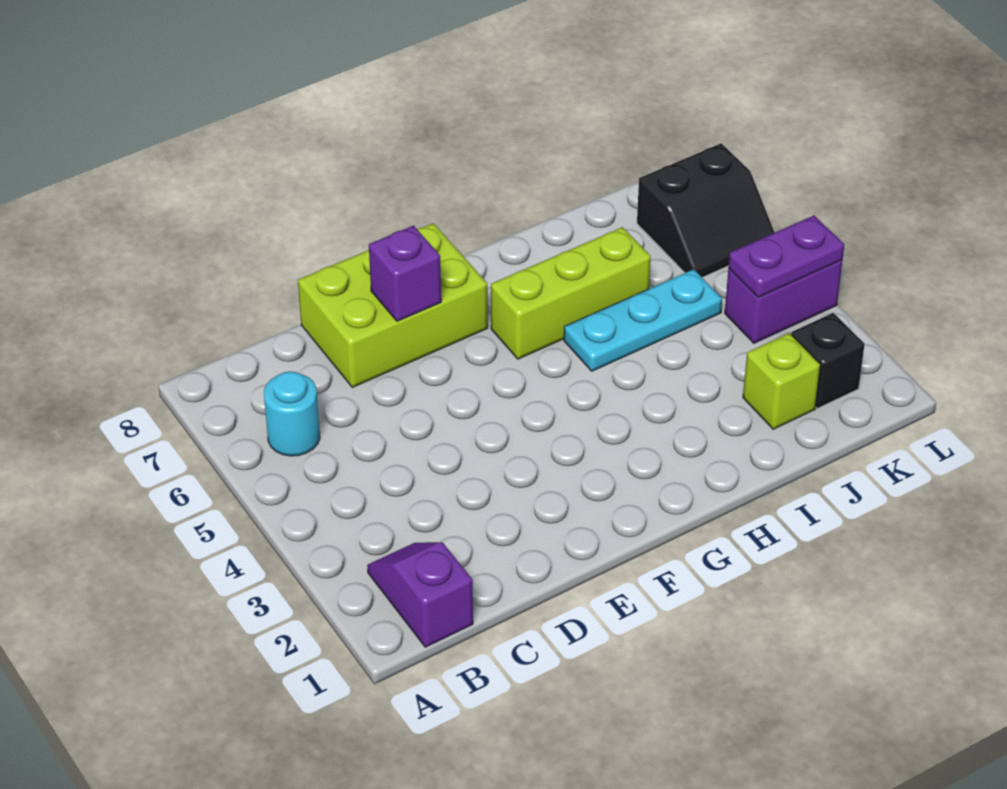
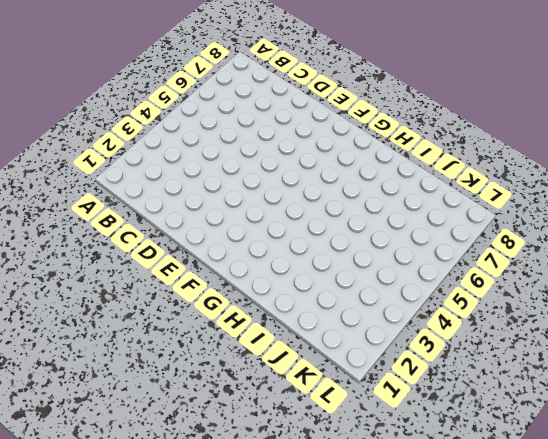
none -> purple 1x2 slope [367,542,473,647]
none -> cyan 1x1 round brick [264,371,320,456]

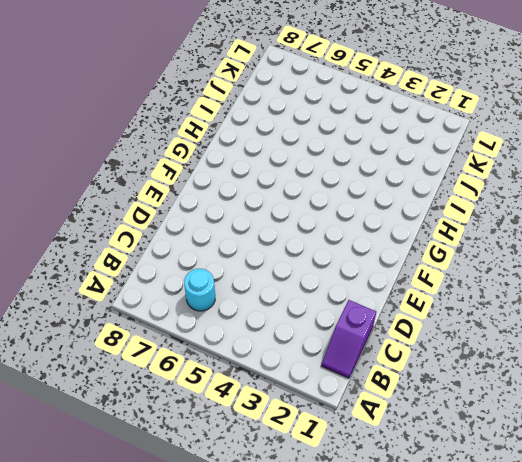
purple 1x2 slope [322,300,376,378] -> purple 1x2 slope turned to [367,542,473,647]
none -> lime 2x3 brick [298,223,488,387]
none -> lime 1x3 brick [491,227,651,359]

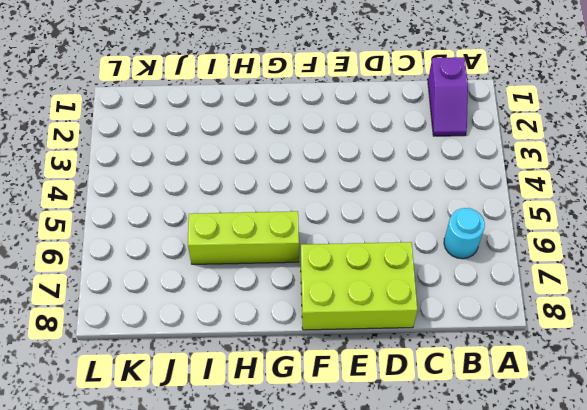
none -> cyan 1x3 plate [564,269,722,371]
none -> lime 1x1 brick [743,333,820,429]

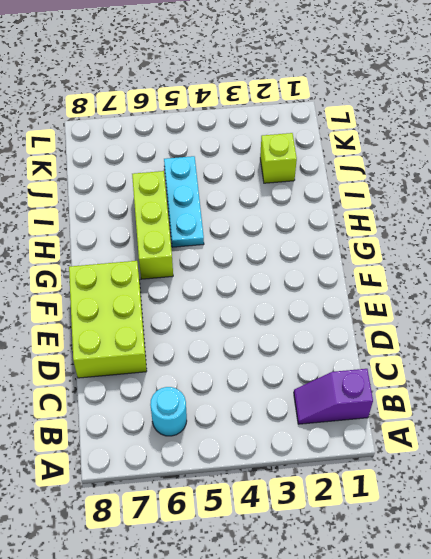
none -> black 1x1 brick [791,313,865,408]
none -> purple 1x2 brick [725,260,843,343]

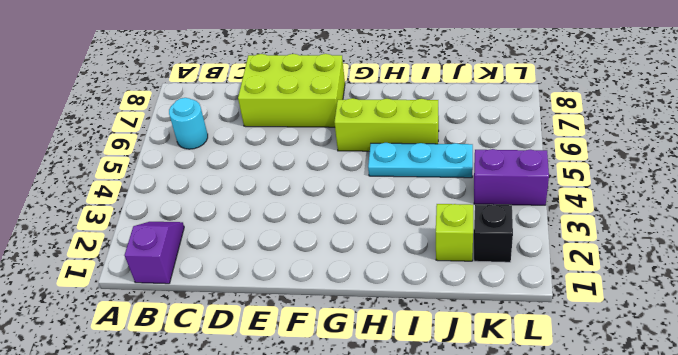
none -> black 2x2 slope [637,143,775,277]
none -> purple 1x1 brick [369,226,441,321]

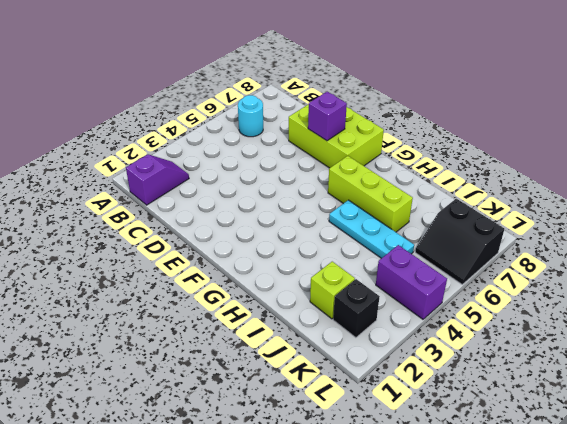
none -> purple 1x2 plate [728,216,844,298]

